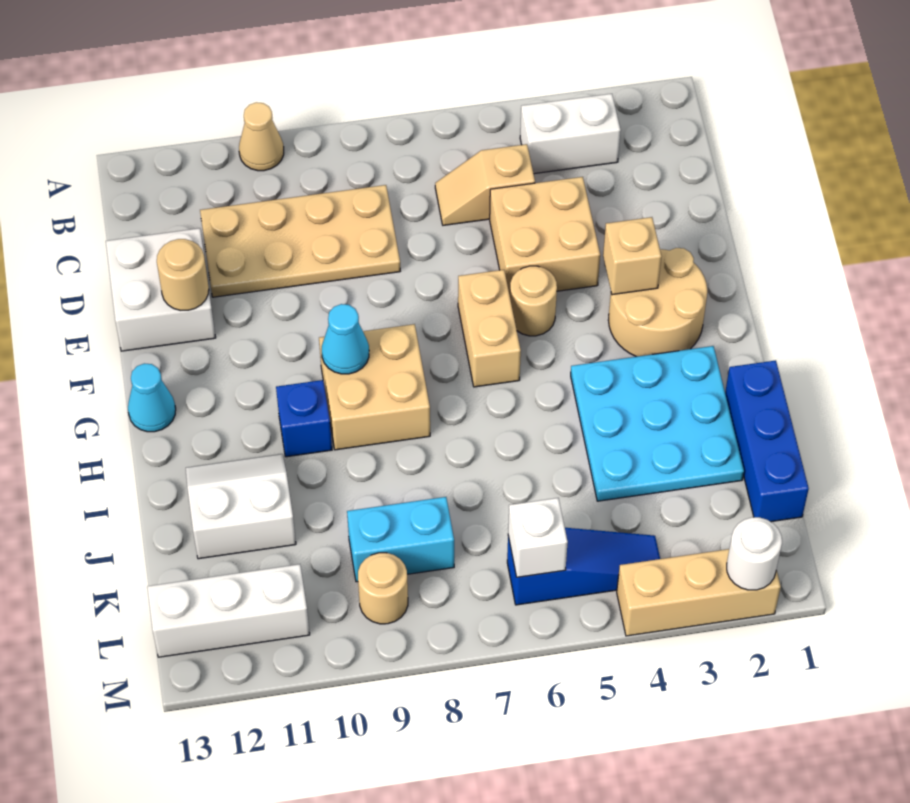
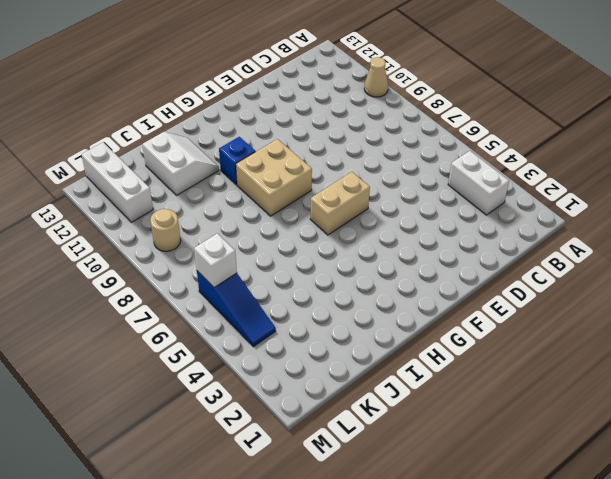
none -> tan 1x2 slope [435,144,535,225]
none -> tan 2x4 plate [200,185,400,297]
none -> tan 2x2 brick [490,177,600,295]

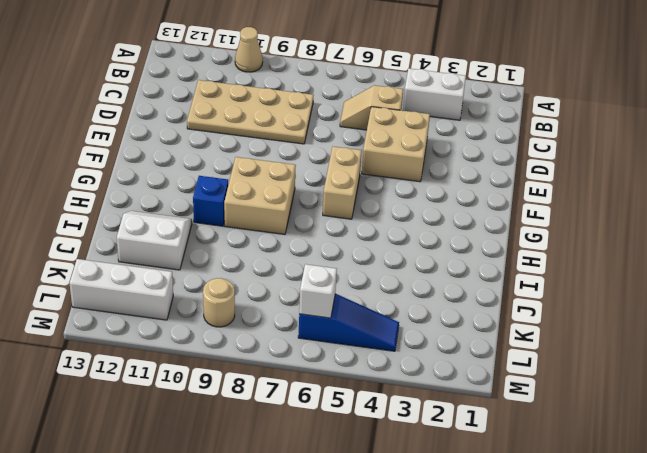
none -> white 2x2 brick [106,228,216,351]
none -> tan 2x2 round brick [608,248,707,357]
none -> tan 1x1 round brick [510,266,557,336]

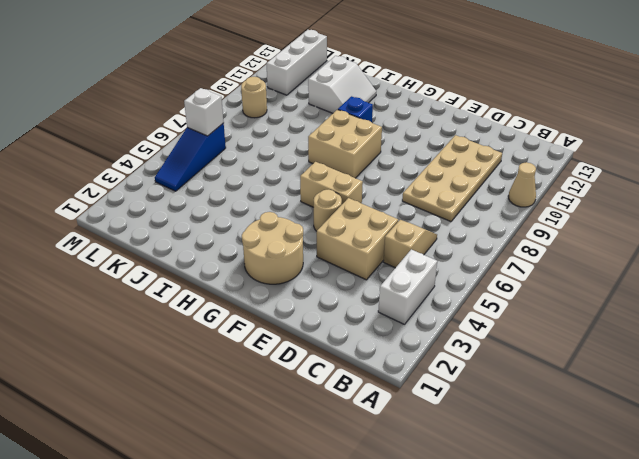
none -> white 2x2 brick [106,228,216,351]
none -> cyan 1x1 cone [128,363,176,432]
none -> cyan 3x3 plate [571,346,744,501]

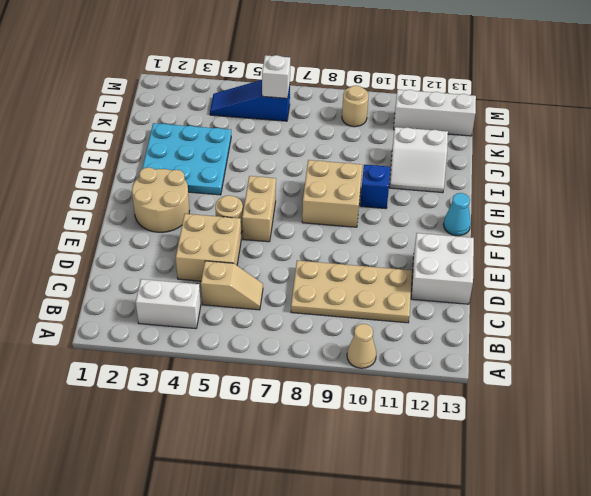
none -> blue 1x3 brick [725,360,809,522]
none -> cyan 1x2 brick [347,497,454,582]
none -> tan 1x3 brick [617,549,781,636]

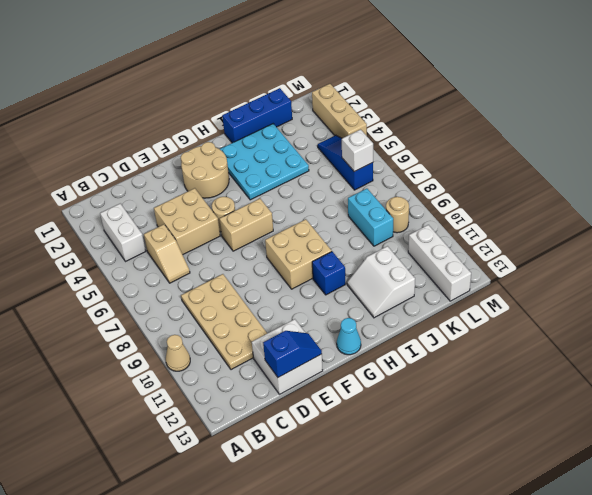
blue 1x2 slope [263,331,322,377] -> none
none -> tan 1x1 round brick [157,239,209,310]
none -> tan 1x1 brick [603,217,661,295]
none -> cyan 1x1 cone [322,304,369,374]

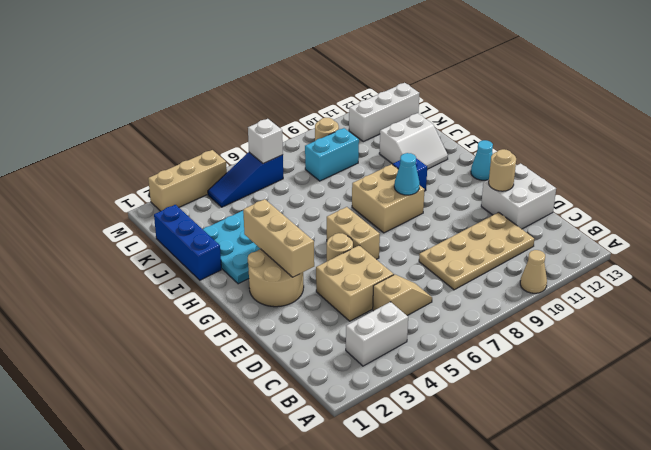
tan 1x3 brick [243,199,314,277] -> tan 1x1 brick [603,217,661,295]
none -> white 1x1 round brick [727,517,782,590]

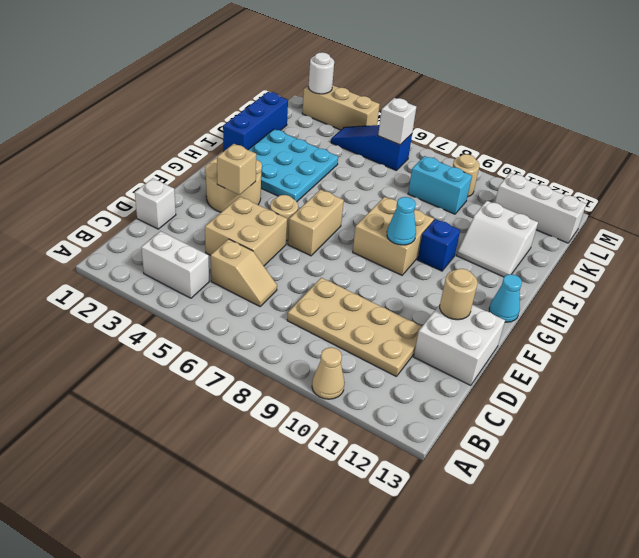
white 1x1 brick [135,178,176,229] -> none

